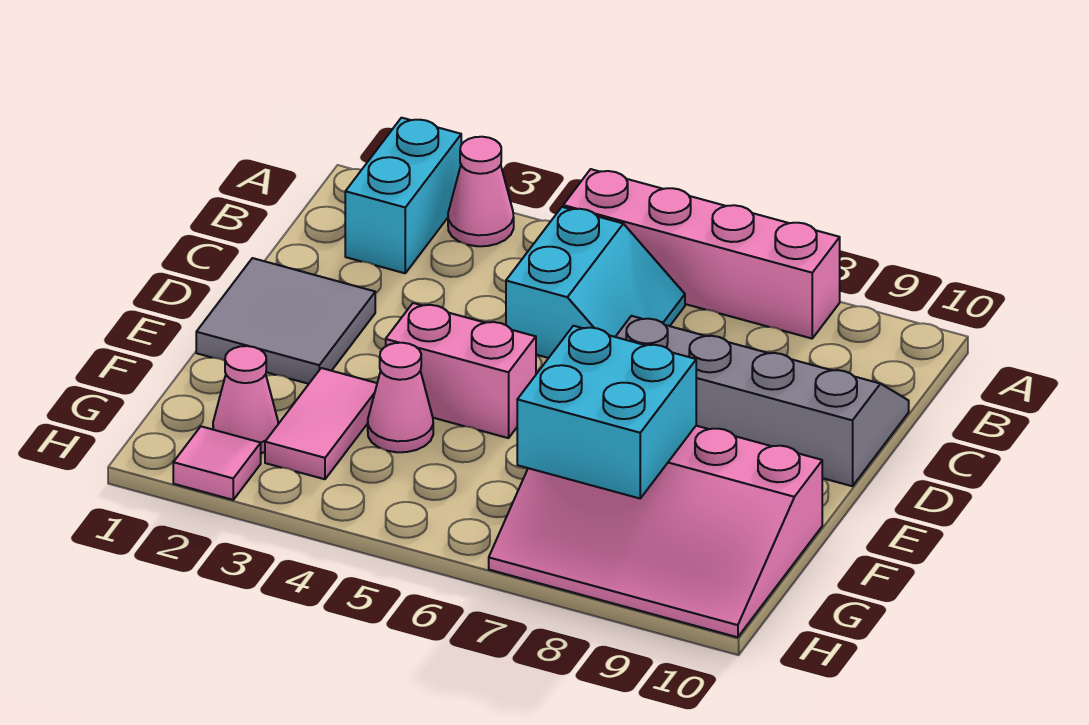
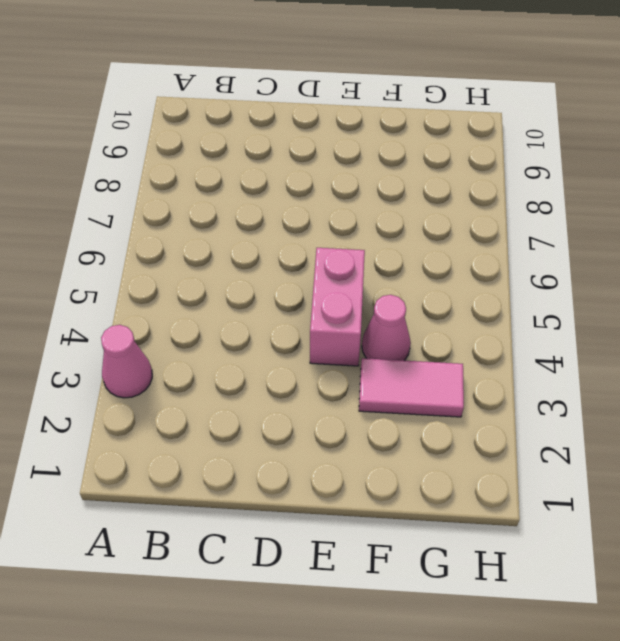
none -> cyan 1x2 brick [345,118,461,273]
none -> pink 1x4 brick [563,169,840,338]
none -> cyan 2x2 slope [506,207,685,358]

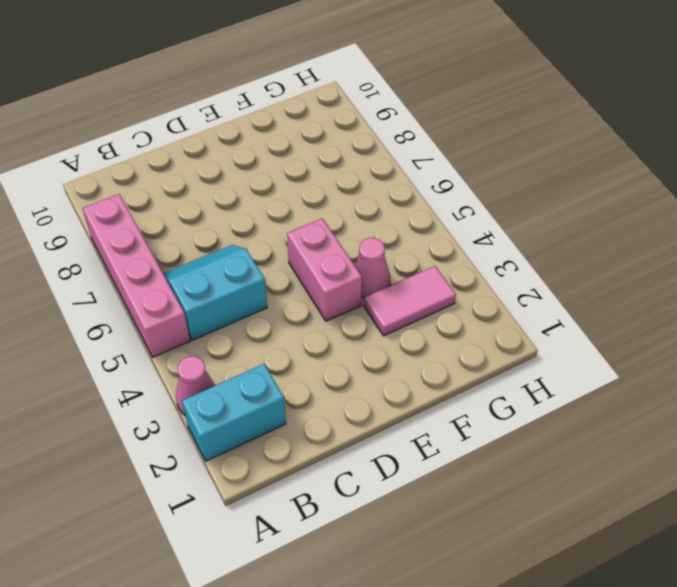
none -> grey 2x4 slope [616,316,909,486]
none -> grey 2x2 tile [196,258,375,384]
none -> pink 3x4 slope [489,426,822,637]

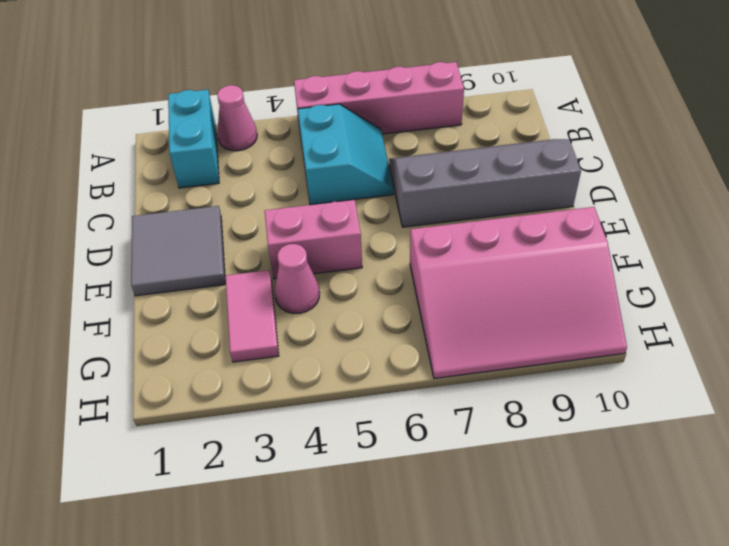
none -> pink 1x1 cone [213,346,278,453]
none -> pink 1x1 tile [173,426,261,500]
none -> cyan 2x2 brick [517,326,696,498]

